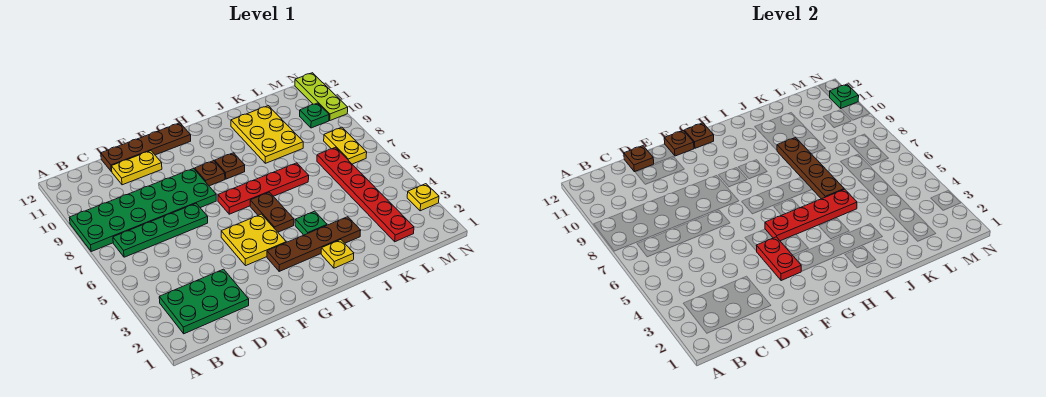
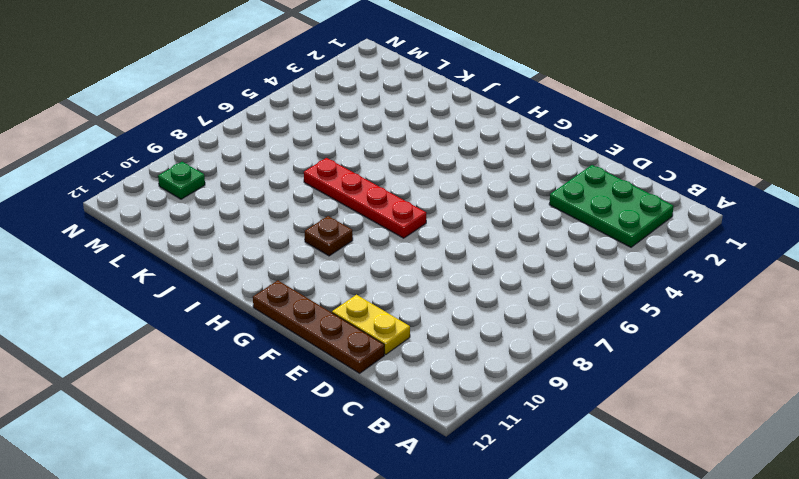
none -> green 2x6 plate [69,169,216,251]
none -> green 1x4 plate [113,204,208,257]
none -> yellow 2x2 plate [221,214,286,266]

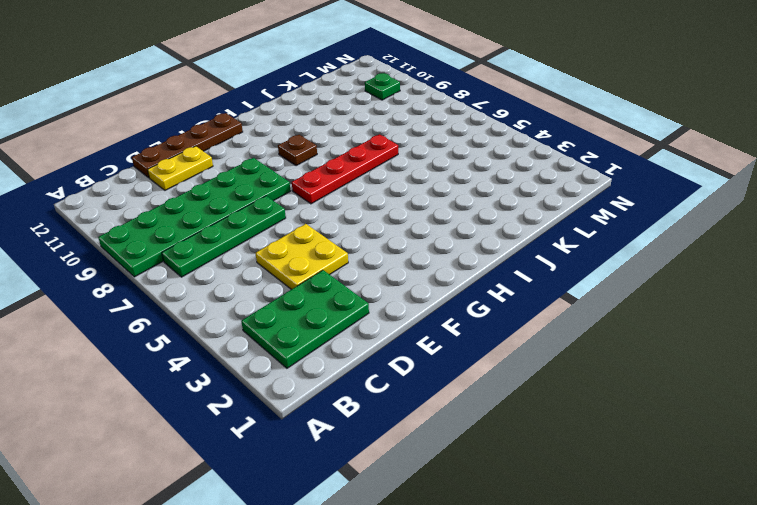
yellow 2x2 plate [255,224,348,289] -> yellow 2x2 plate moved to [221,214,286,266]
none -> brown 1x4 plate [267,217,361,271]
none -> brown 1x1 plate [195,161,225,186]
none -> brown 1x2 plate [250,192,294,232]

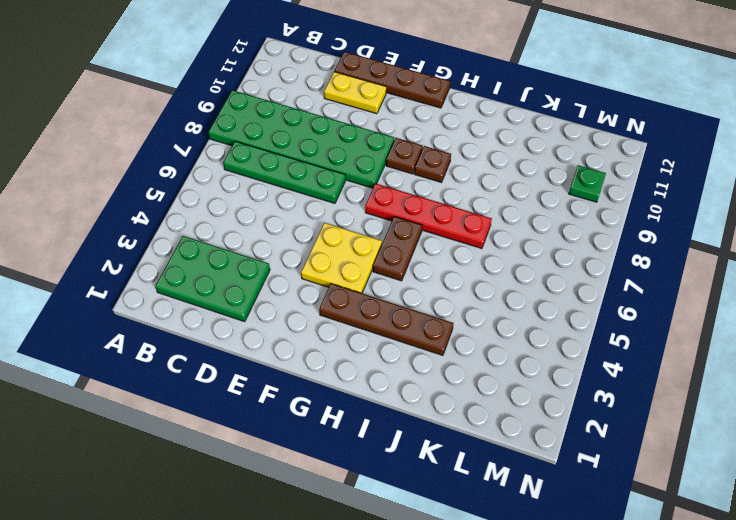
none -> yellow 1x1 plate [321,240,354,268]
none -> green 1x1 plate [295,211,327,235]
none -> yellow 2x3 plate [231,106,303,163]

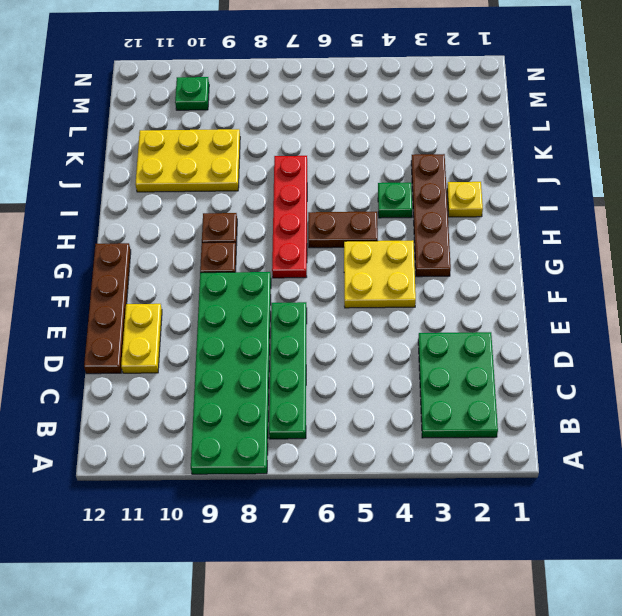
none -> red 1x6 plate [317,147,414,242]
none -> yellow 1x2 plate [324,127,367,164]
none -> yellow 1x1 plate [407,184,439,211]

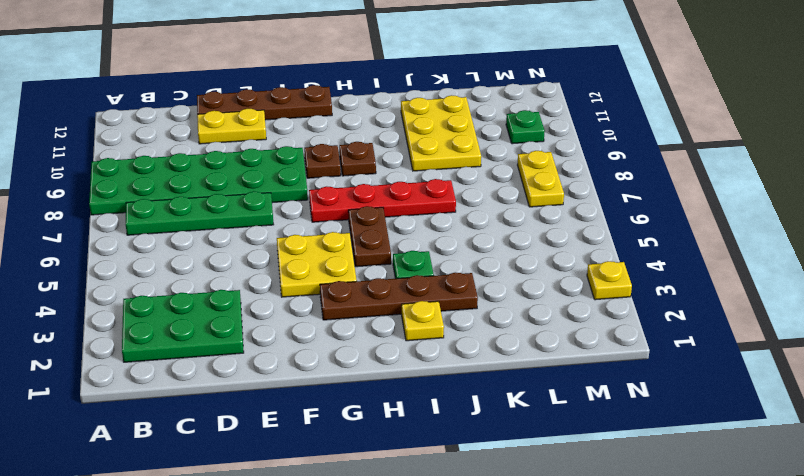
none -> red 1x6 plate [317,147,414,242]
none -> lime 1x3 plate [295,73,348,120]
none -> brown 1x1 plate [624,146,654,172]

